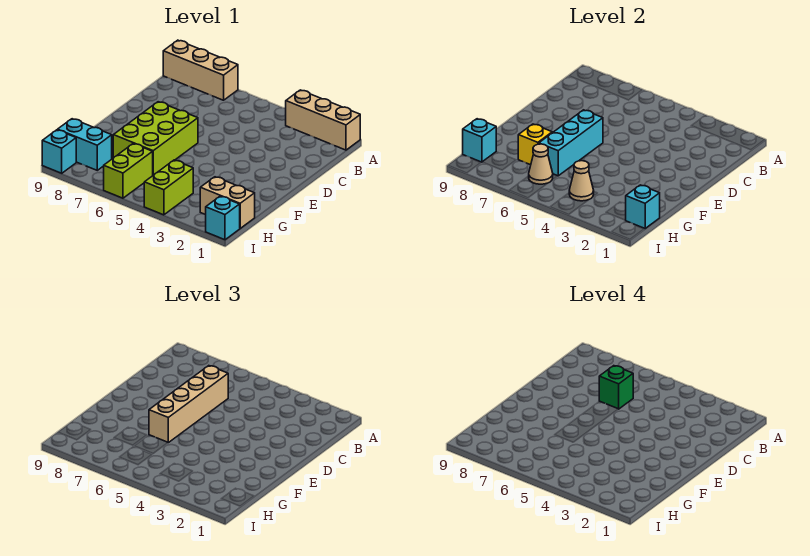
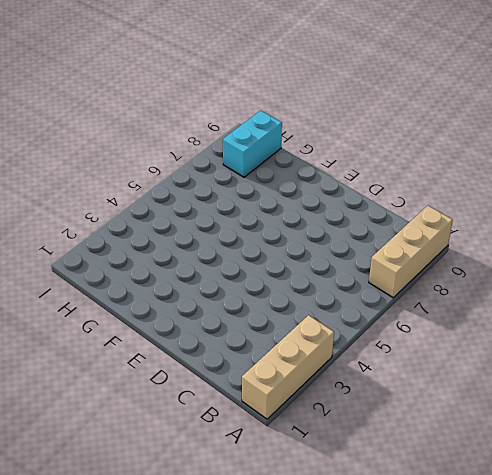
none -> lime 2x3 brick [113,102,198,175]
none -> tan 1x2 brick [200,177,255,228]
none -> lime 1x2 brick [144,160,193,215]

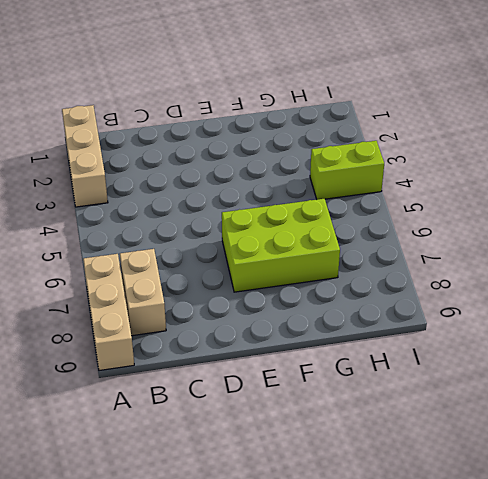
tan 1x2 brick [120,249,166,336] -> tan 1x2 brick moved to [200,177,255,228]
none -> lime 1x2 brick [104,144,153,198]
none -> cyan 1x2 brick [58,119,112,170]
none -> cyan 1x1 brick [206,196,240,240]

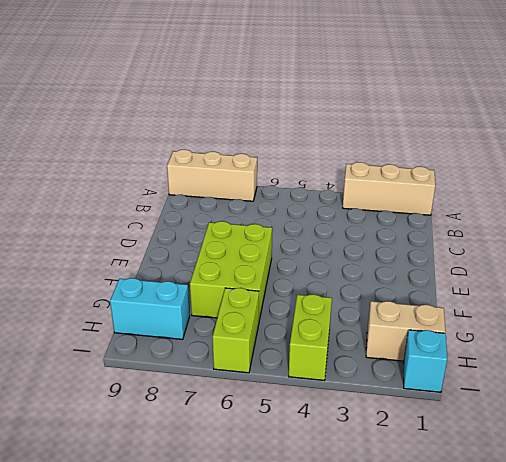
none -> cyan 1x1 brick [42,130,76,173]
none -> cyan 1x3 brick [539,110,603,176]
none -> yellow 1x1 brick [518,124,552,165]

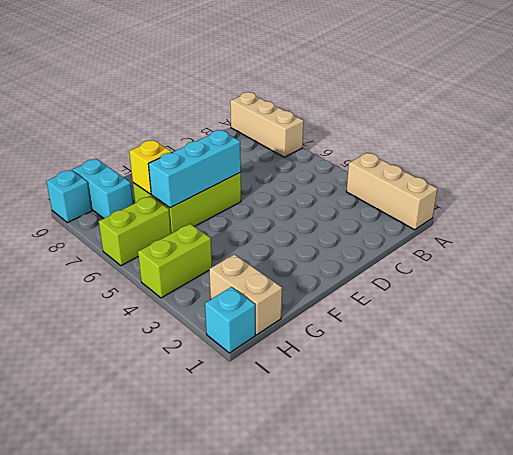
none -> cyan 1x1 brick [626,185,660,228]
none -> tan 1x1 cone [569,161,594,201]
none -> tan 1x1 cone [529,144,553,184]

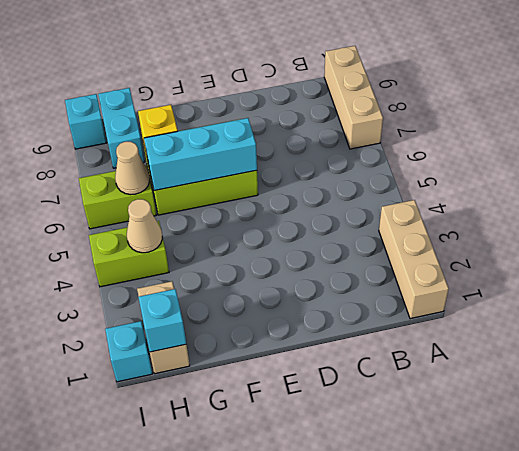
none -> cyan 1x1 brick [463,119,496,162]
none -> tan 1x4 brick [149,366,228,443]
none -> green 1x1 brick [599,366,633,409]

